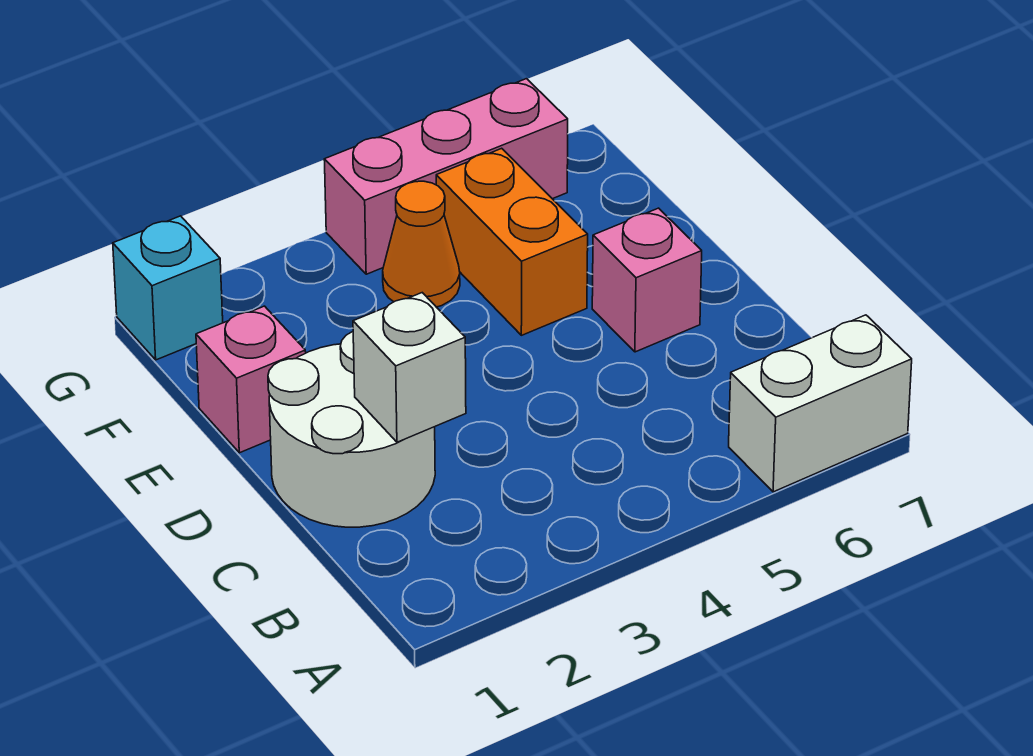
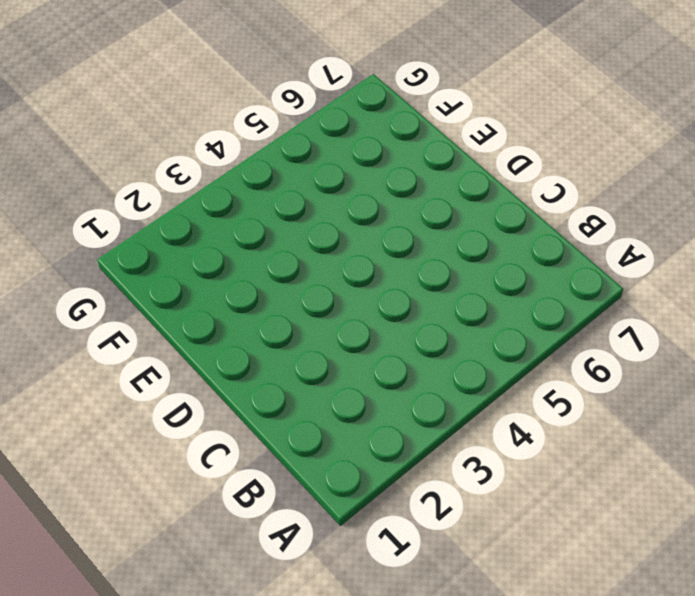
none -> white 1x2 brick [729,315,912,492]
none -> white 2x2 round brick [268,332,435,527]

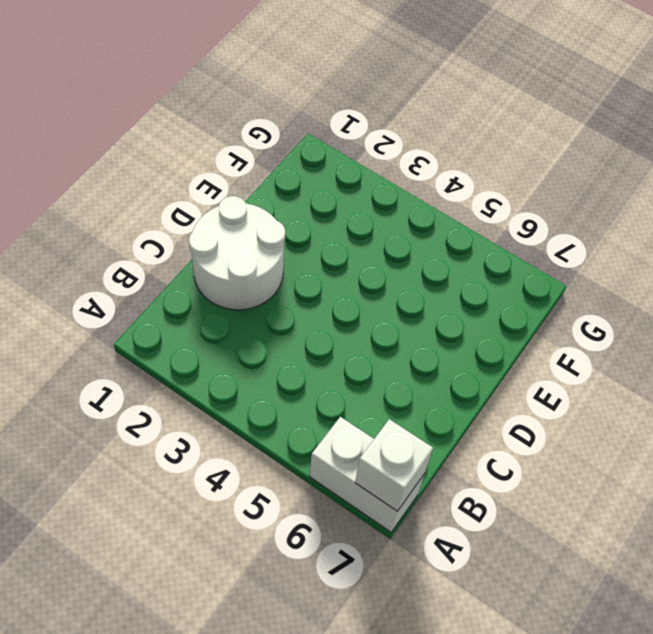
white 1x1 brick [355,419,433,511] -> white 1x1 brick moved to [353,293,466,442]
none -> pink 1x1 brick [592,208,702,352]
none -> pink 1x1 brick [196,306,306,453]

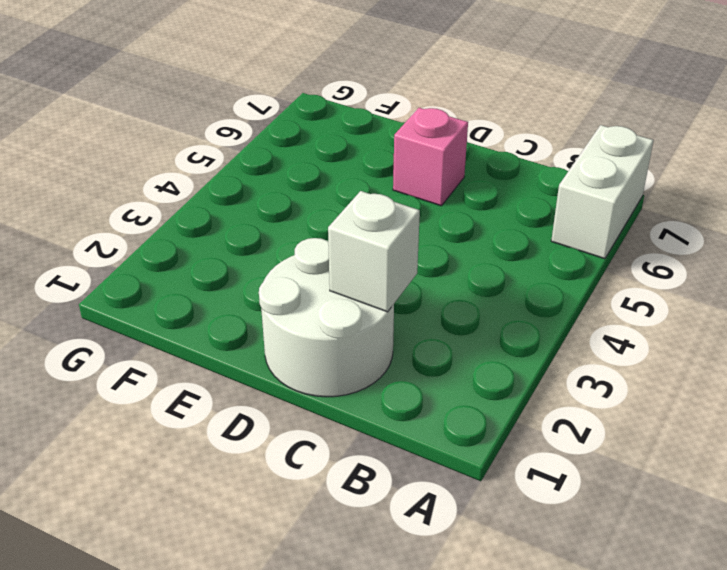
none -> pink 1x1 brick [196,306,306,453]
none -> orange 1x2 brick [436,148,588,335]

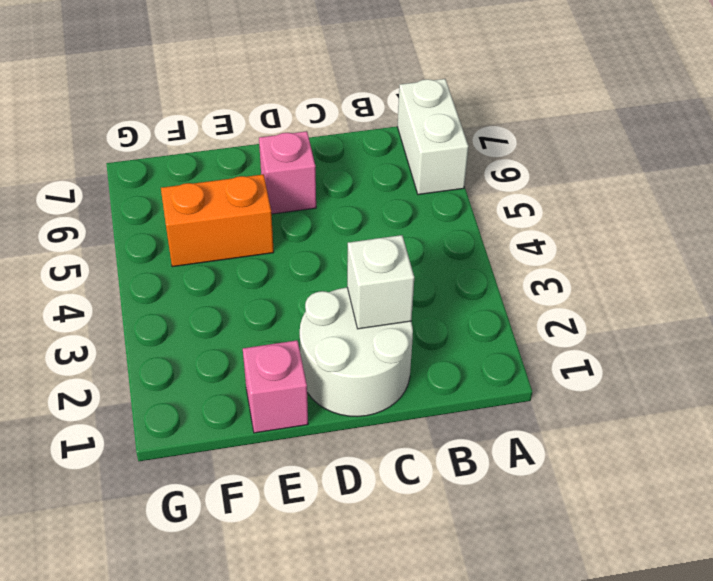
none -> orange 1x1 cone [383,181,460,307]
none -> cyan 1x1 brick [113,216,223,360]

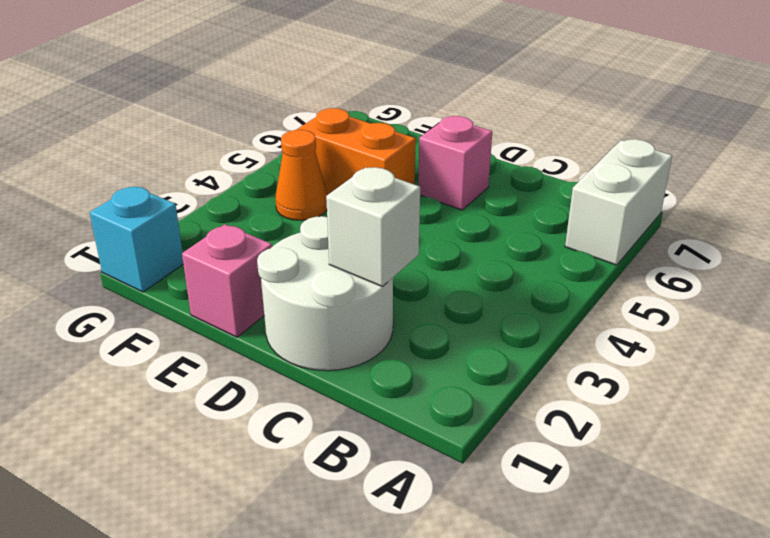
none -> pink 1x3 brick [324,79,568,274]

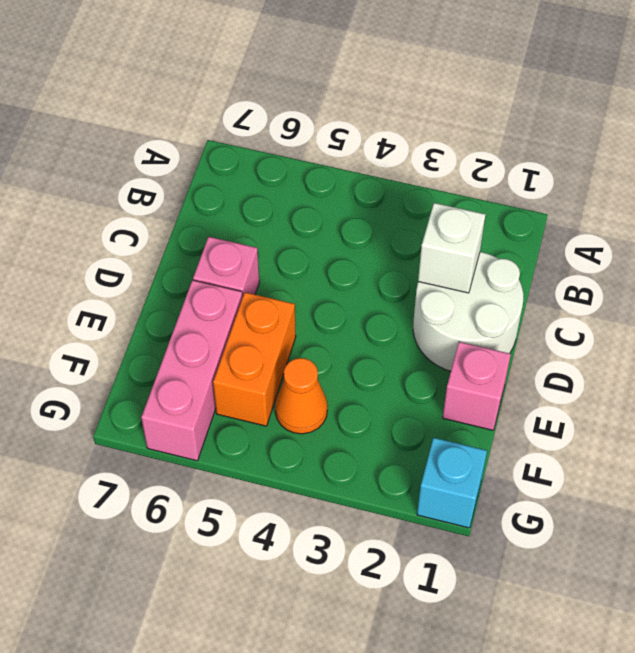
pink 1x3 brick [141,280,242,461] -> pink 1x3 brick turned to [324,79,568,274]
none -> white 1x2 brick [729,315,912,492]

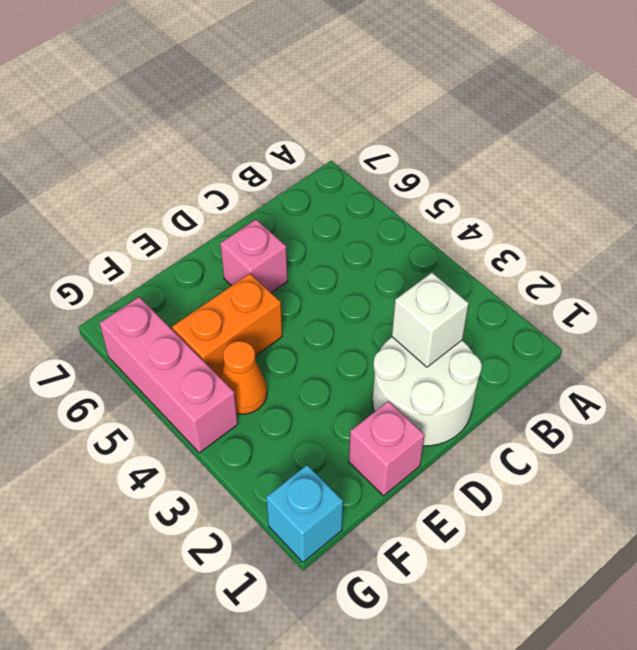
none -> white 1x2 brick [729,315,912,492]

